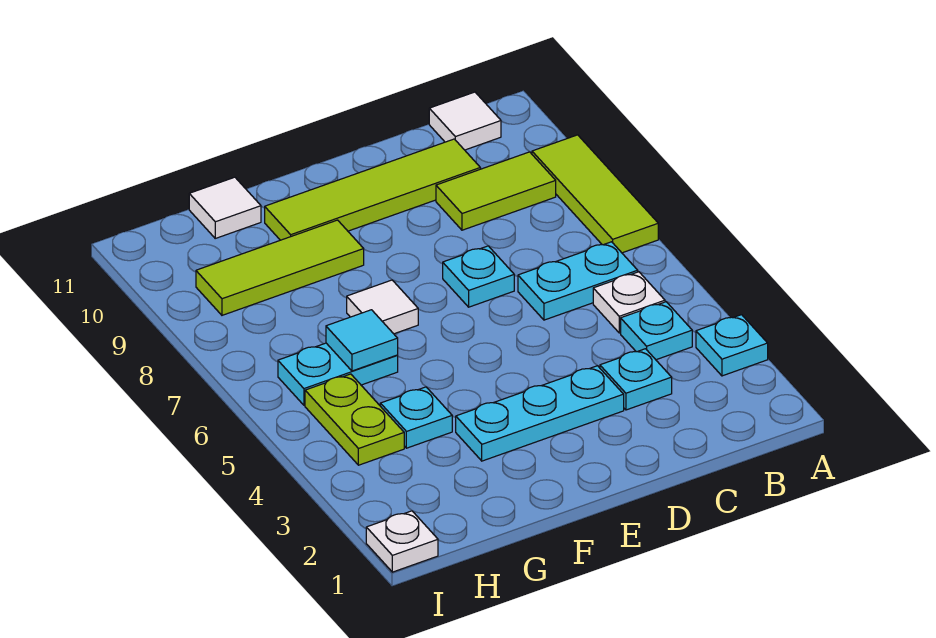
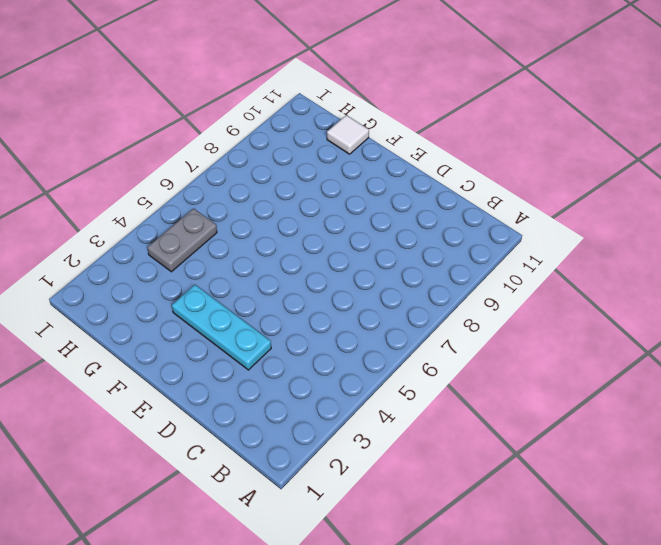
grey 1x2 plate [147,209,217,272] -> lime 1x2 plate [305,374,404,465]
none -> cyan 1x1 plate [696,315,768,376]
none -> lime 1x3 tile [532,135,658,253]
none -> cyan 1x1 plate [621,302,692,360]

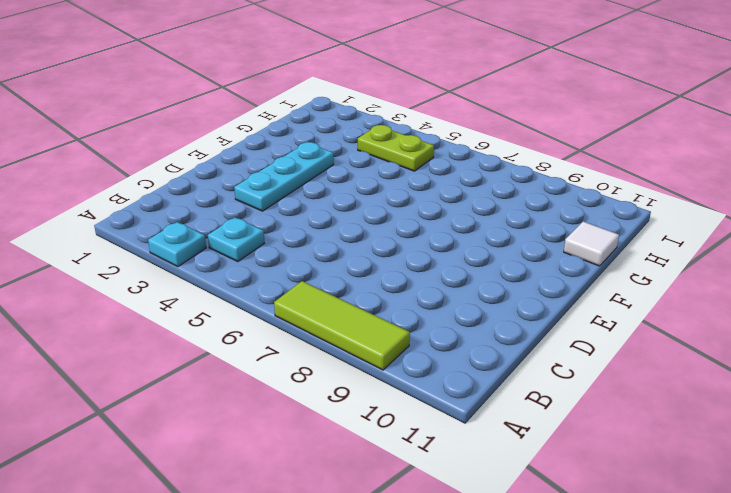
none -> white 1x1 plate [593,272,665,333]
none -> cyan 1x2 plate [518,242,638,320]
none -> lime 1x2 tile [436,152,556,230]

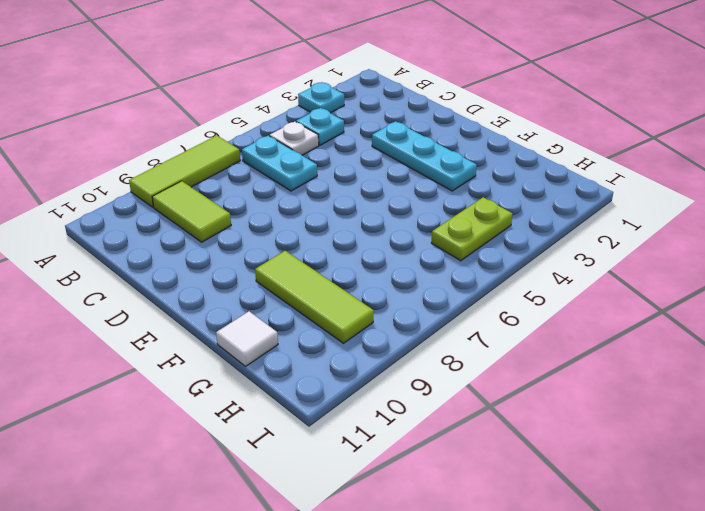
none -> white 1x1 tile [429,92,501,150]
none -> cyan 1x1 plate [600,349,672,410]
none -> lime 1x4 tile [265,139,480,240]

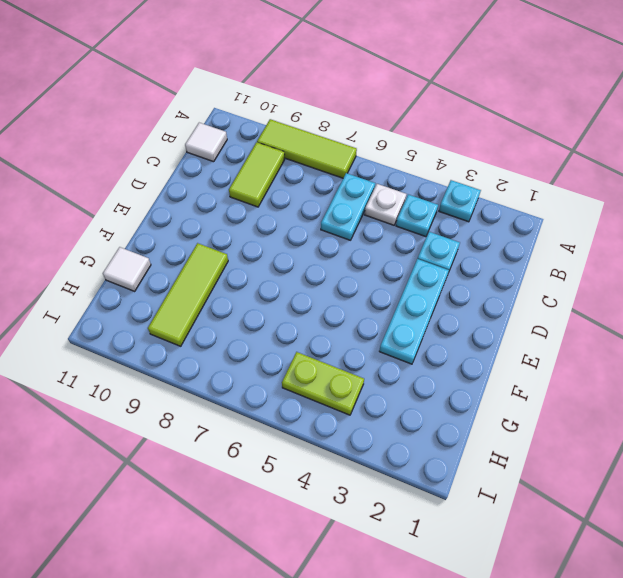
none -> lime 1x4 tile [265,139,480,240]
none -> cyan 1x1 plate [443,246,514,307]
none -> white 1x1 tile [347,280,418,334]

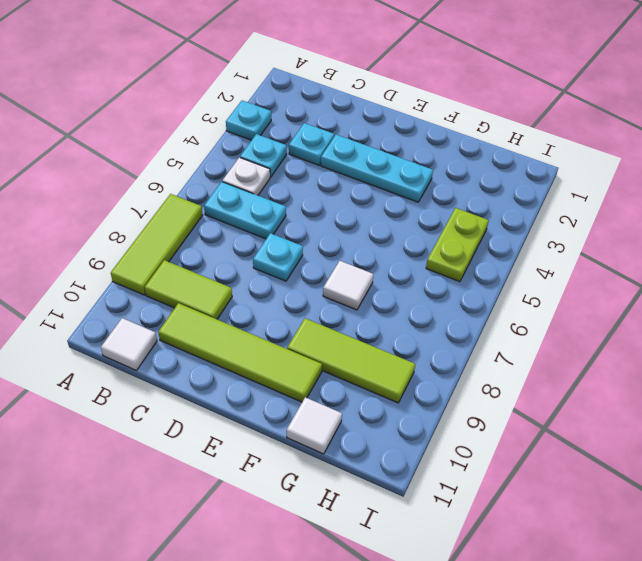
none -> cyan 1x1 plate [380,387,452,448]
none -> cyan 1x2 plate [278,343,398,405]
none -> white 1x1 plate [366,511,438,572]

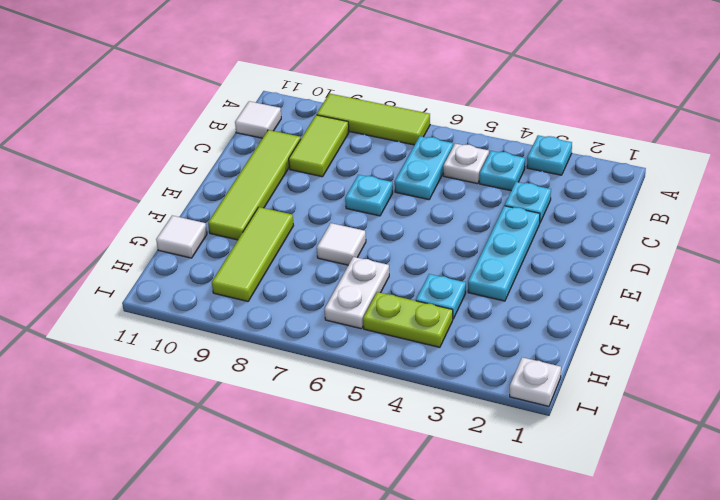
white 1x2 plate [325,257,389,329] -> cyan 1x2 plate [278,343,398,405]
none -> cyan 1x1 tile [326,310,398,371]

